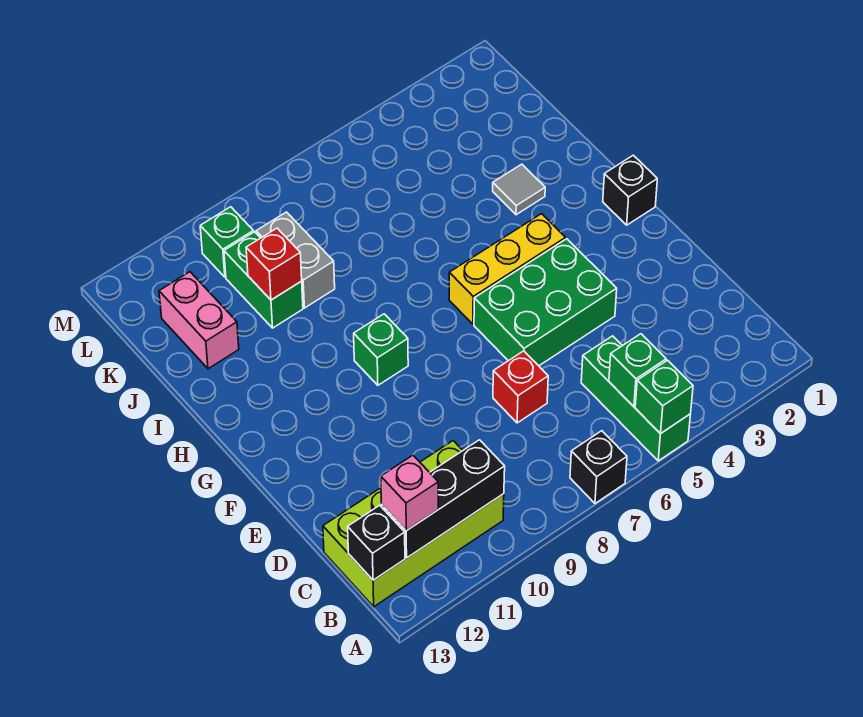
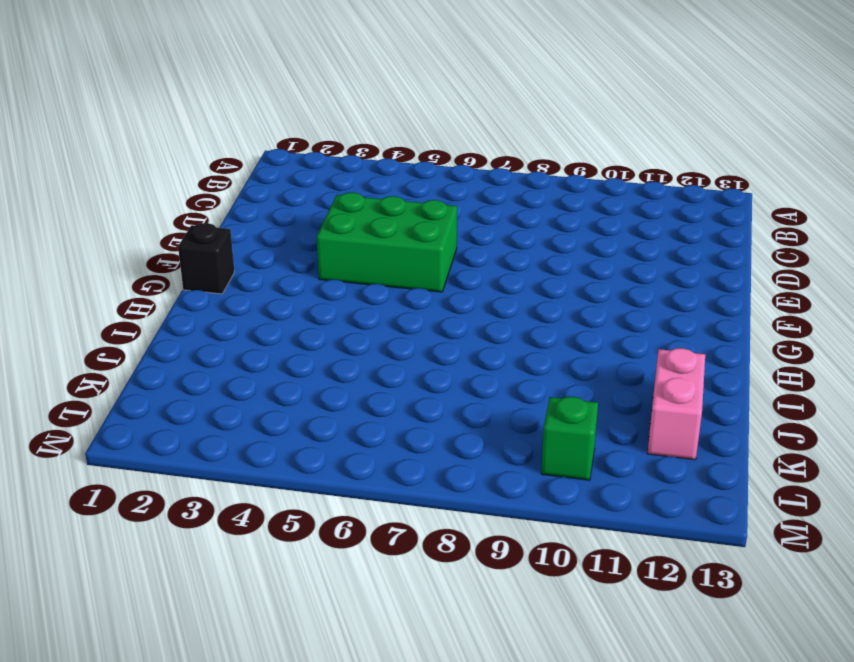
none -> green 1x3 brick [581,336,691,461]
none -> black 1x1 brick [570,431,627,503]
none -> lime 2x4 brick [323,441,504,607]

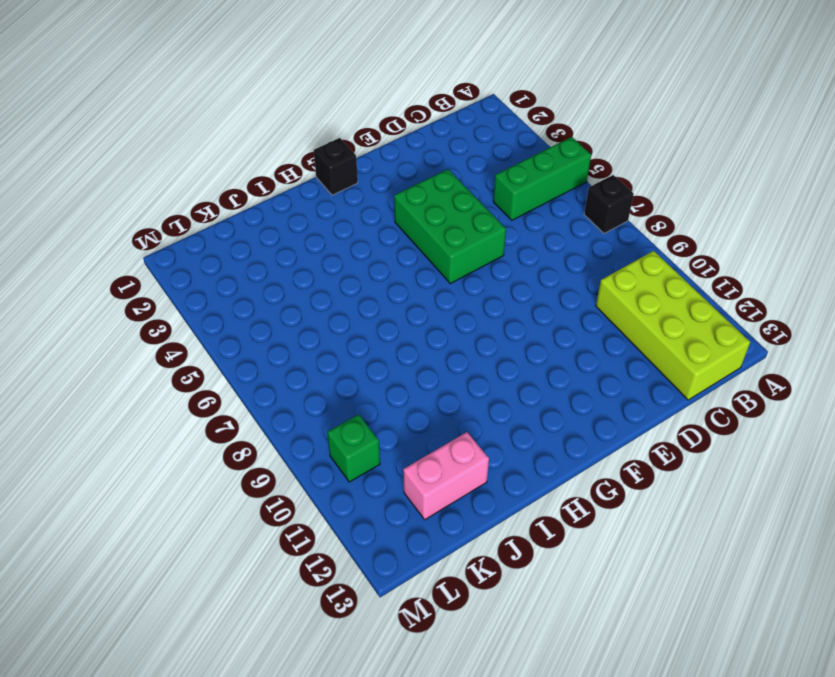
none -> red 1x1 brick [493,351,548,423]
none -> yellow 1x3 brick [449,214,566,324]
none -> green 1x1 brick [354,314,408,385]

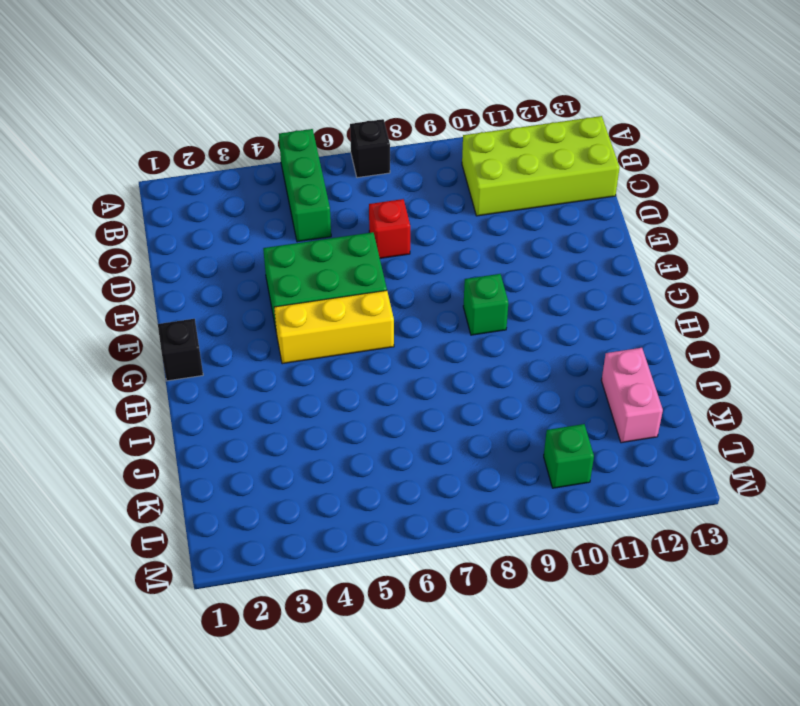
none -> grey 1x1 tile [493,164,545,215]
none -> grey 1x2 brick [256,212,335,308]
none -> green 1x2 brick [224,232,303,328]

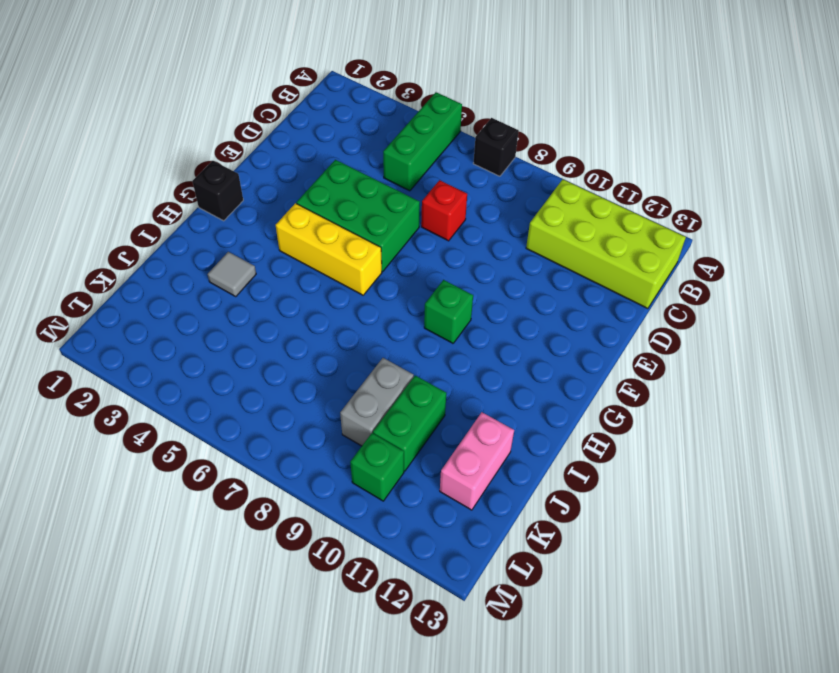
none -> green 1x1 brick [635,360,693,434]
none -> green 1x1 brick [609,334,666,406]
none -> black 1x3 brick [381,440,505,558]

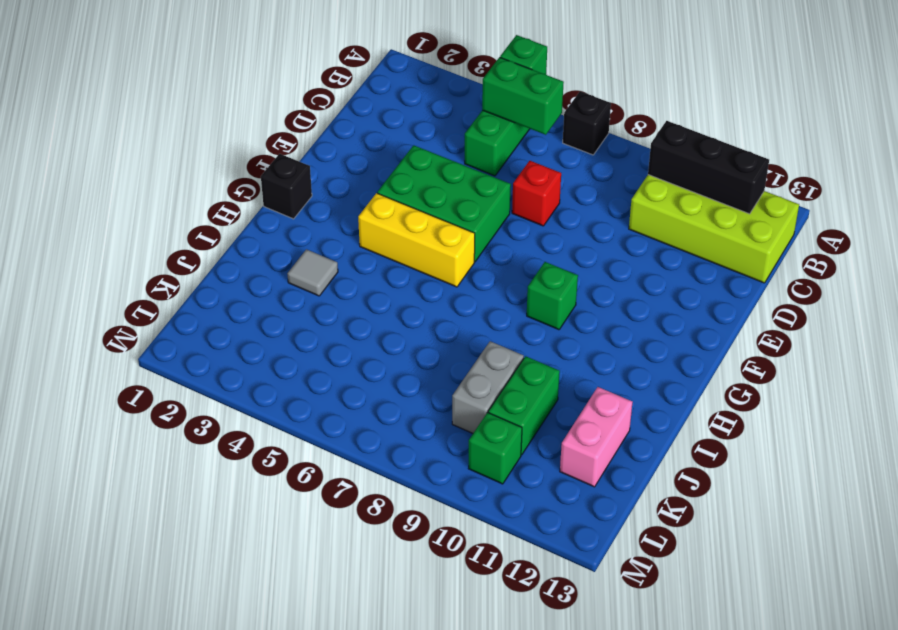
green 1x2 brick [482,57,564,135] -> green 1x1 brick [609,334,666,406]
none -> black 1x1 brick [348,505,405,580]
none -> red 1x1 brick [246,228,302,300]
none -> pink 1x1 brick [381,455,438,531]

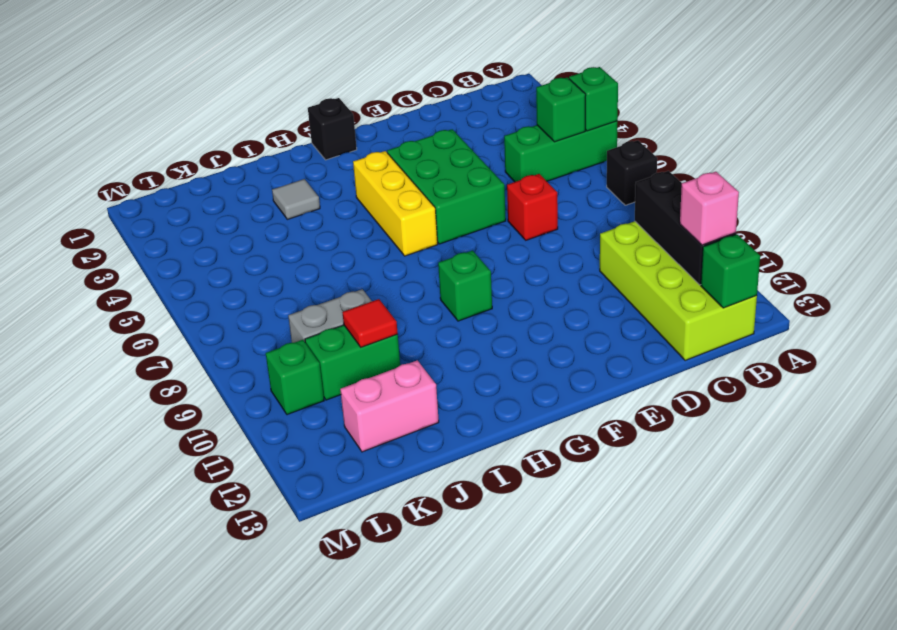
green 1x1 brick [701,234,760,308] -> black 1x1 brick [348,505,405,580]
red 1x1 tile [342,299,398,347] -> red 1x1 brick [246,228,302,300]

